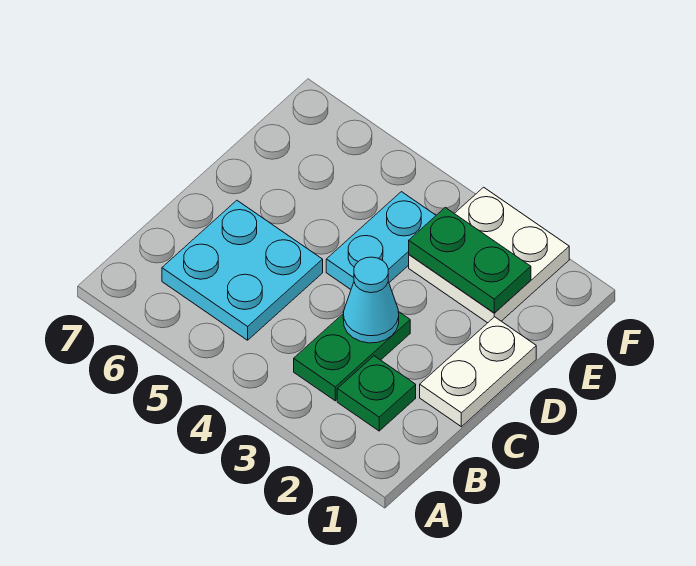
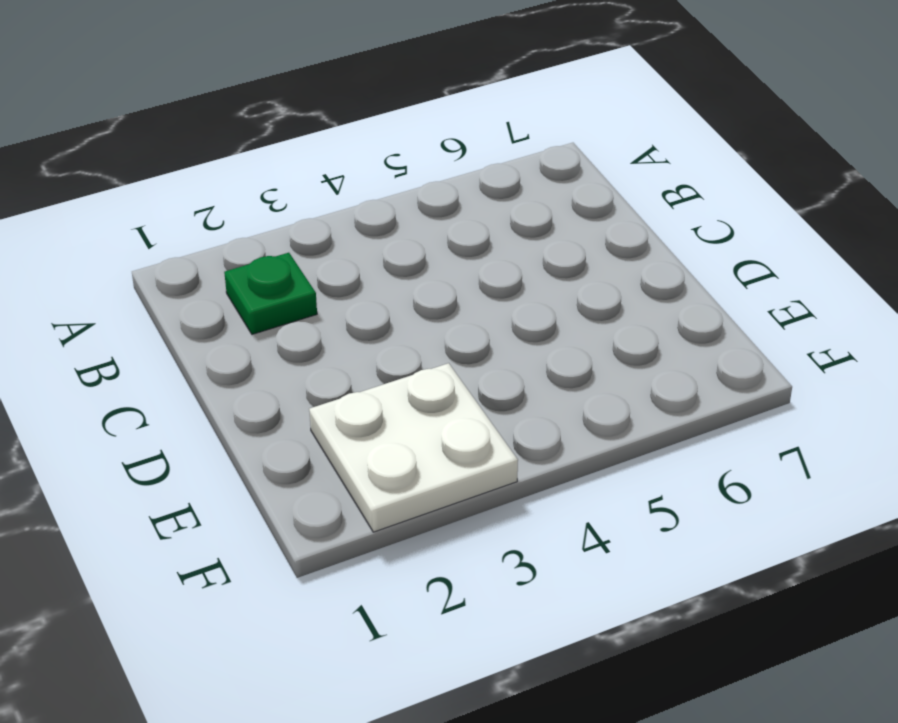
none -> green 1x2 plate [294,311,410,401]
none -> cyan 2x2 plate [162,200,323,340]

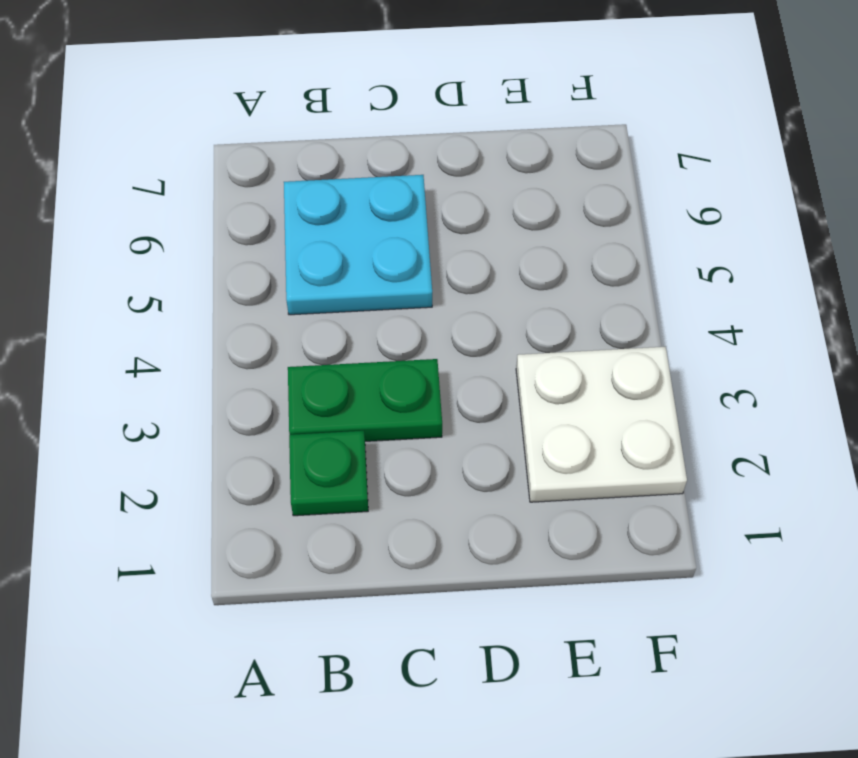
none -> white 1x2 plate [420,317,536,427]
none -> cyan 1x2 plate [326,192,436,289]

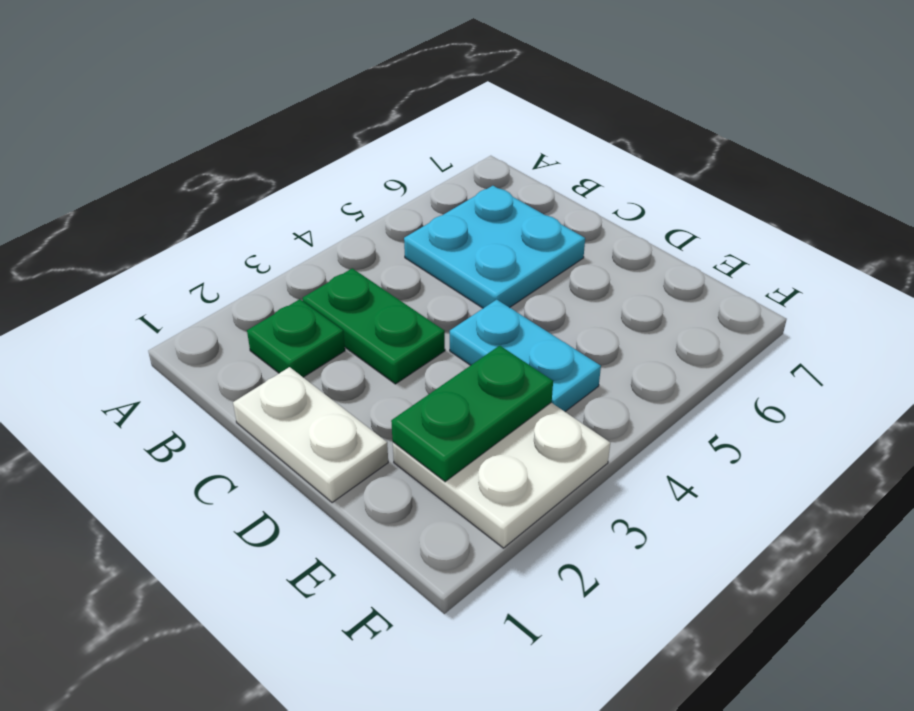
none -> cyan 1x1 cone [343,257,399,343]

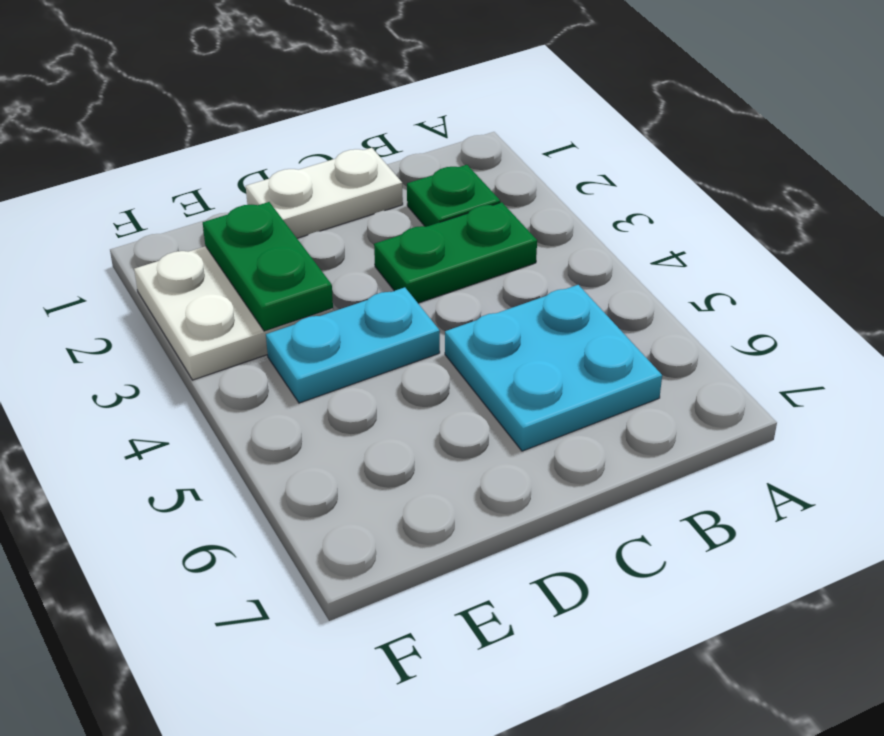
none -> cyan 1x1 cone [343,257,399,343]

